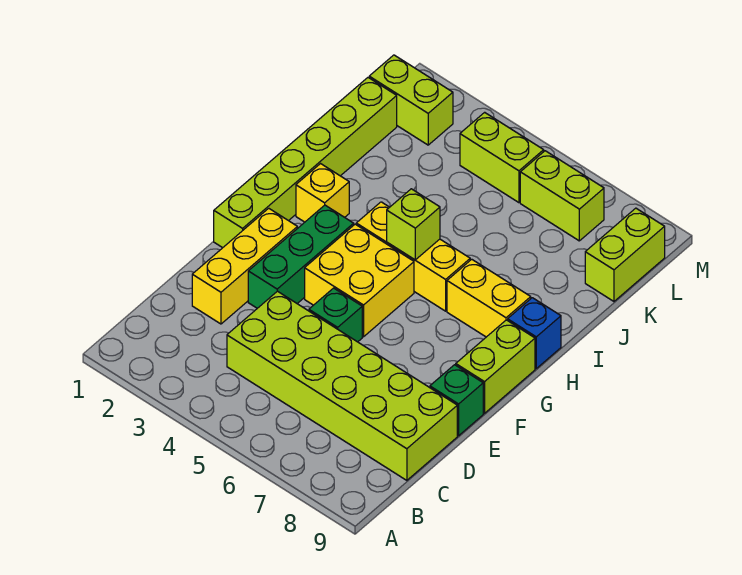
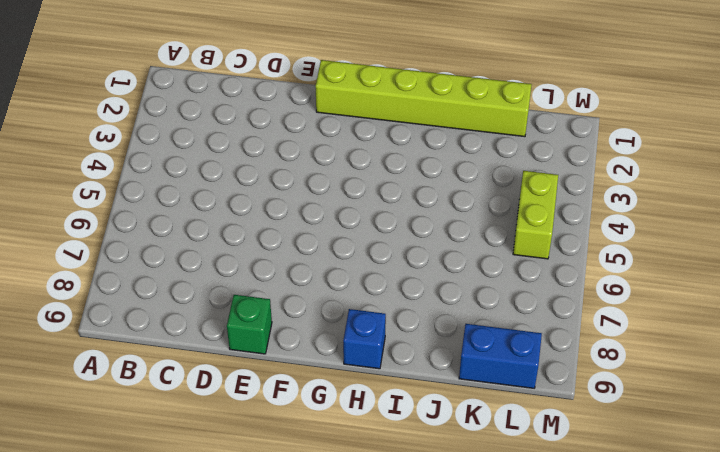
blue 1x2 brick [459,324,542,388] -> lime 1x2 brick [585,208,665,301]
none -> lime 2x6 brick [227,291,457,480]
none -> yellow 1x3 brick [192,208,297,324]
none -> green 1x3 brick [248,205,354,308]

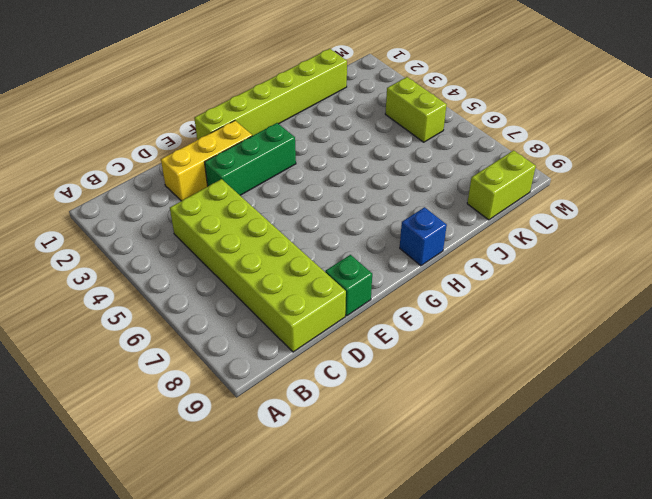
none -> green 1x1 brick [309,288,362,342]
none -> yellow 2x2 brick [305,224,414,337]
none -> lime 1x2 brick [456,320,535,413]

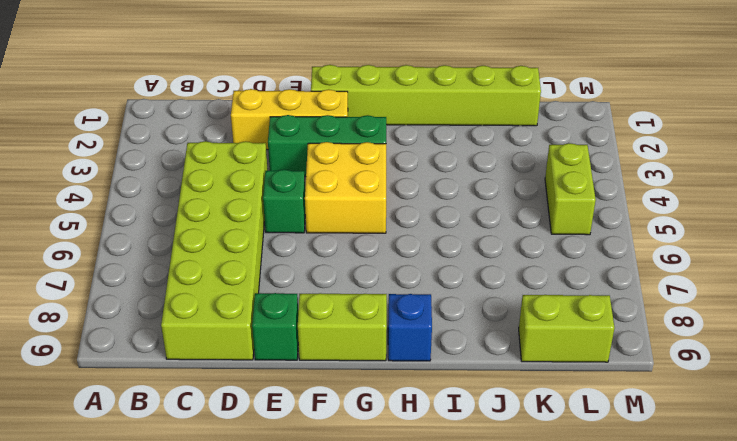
none -> yellow 1x1 brick [296,164,349,222]
none -> yellow 1x3 brick [356,202,470,311]
none -> yellow 1x2 brick [447,259,531,337]

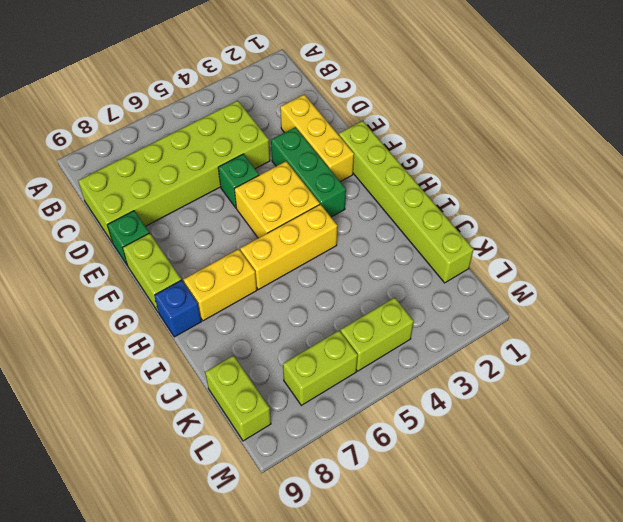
none -> yellow 1x1 brick [296,164,349,222]
none -> lime 1x2 brick [369,55,453,145]
none -> lime 1x1 brick [387,189,440,260]

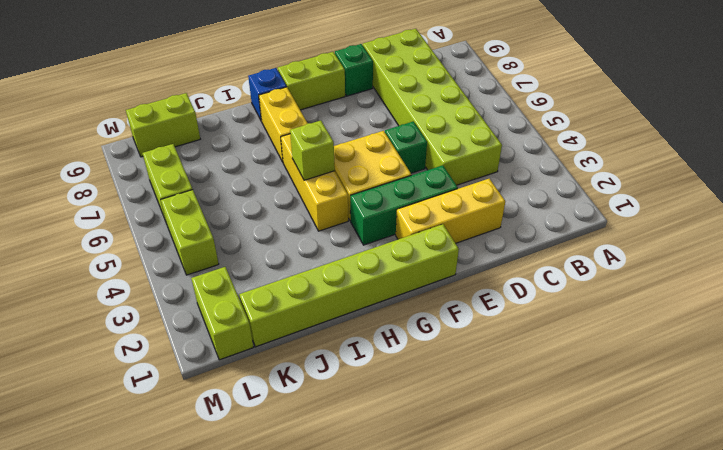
none -> yellow 1x1 brick [296,164,349,222]

